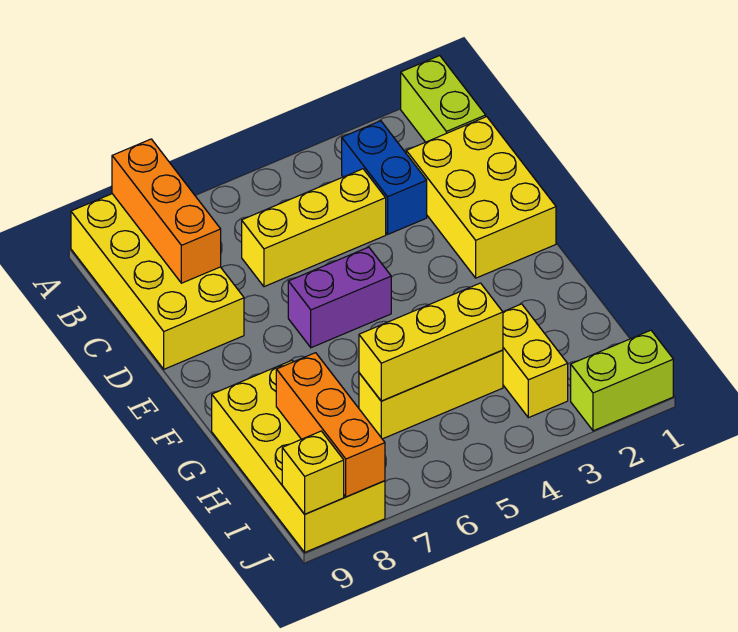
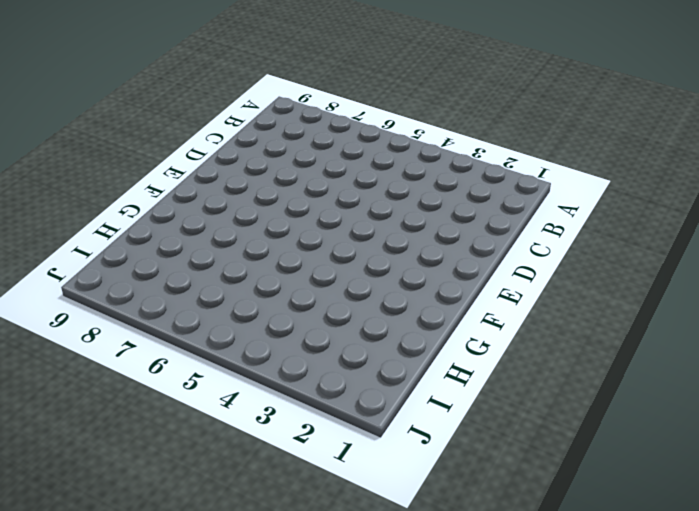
none -> lime 1x2 brick [401,56,486,142]
none -> yellow 2x4 brick [71,194,244,369]
none -> blue 1x2 brick [342,121,427,234]

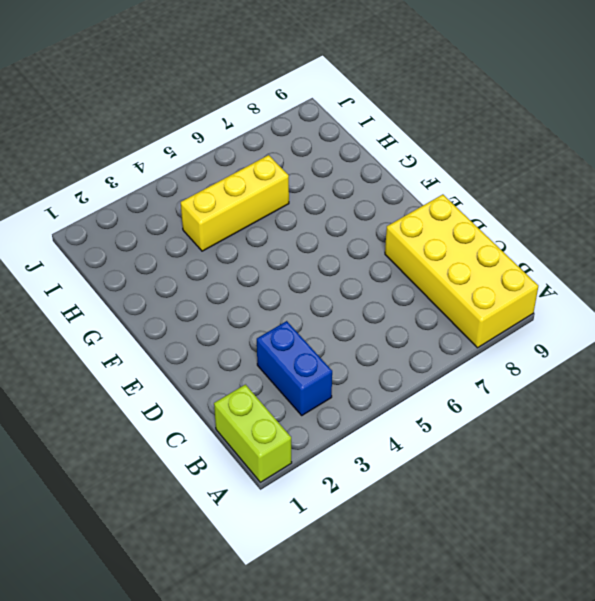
none -> yellow 2x3 brick [406,117,556,278]
none -> yellow 1x3 brick [242,169,386,287]
none -> purple 1x2 brick [288,247,391,348]

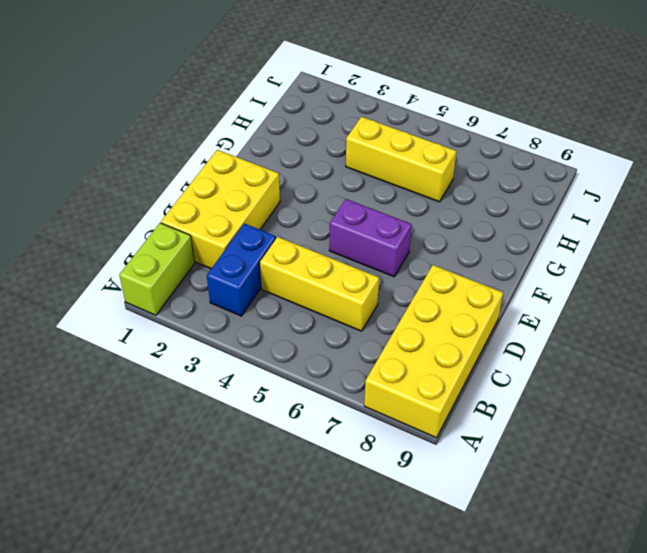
none -> yellow 2x4 brick [212,361,385,552]
none -> yellow 1x2 brick [503,304,568,418]
none -> lime 1x2 brick [571,330,673,431]

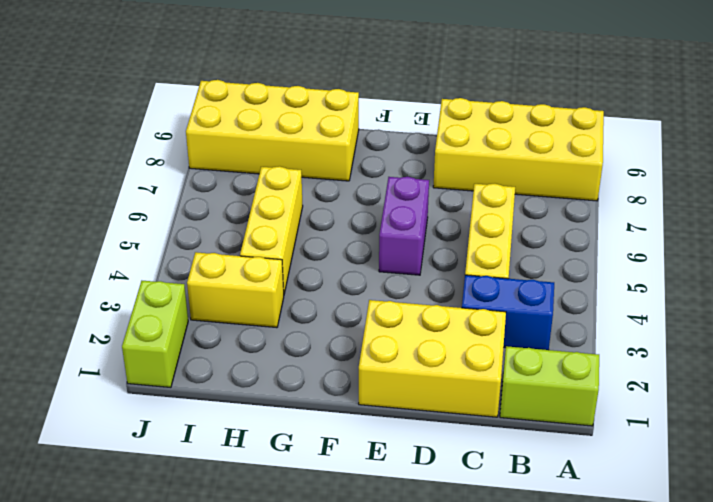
none -> orange 1x3 brick [112,139,221,283]
none -> yellow 1x3 brick [359,283,503,401]
none -> orange 1x3 brick [276,353,385,497]

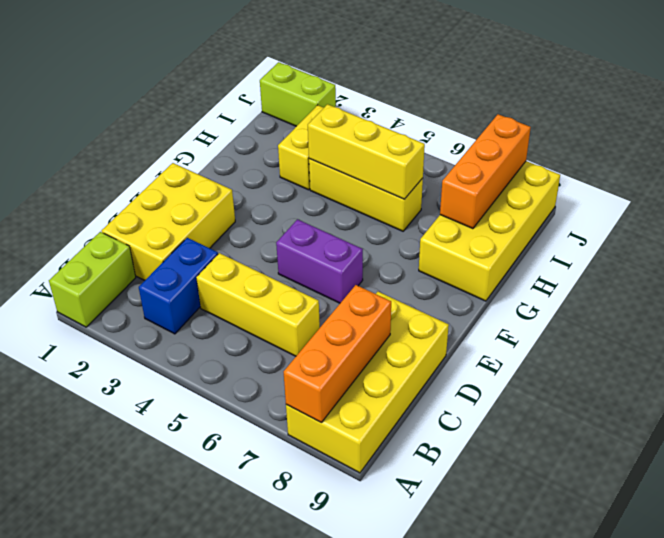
none -> yellow 1x1 brick [282,431,344,514]

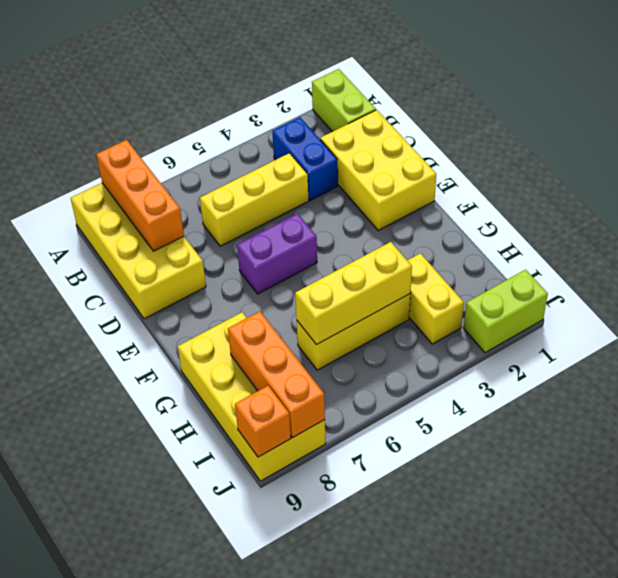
orange 1x1 brick [235,386,291,457] -> yellow 1x1 brick [282,431,344,514]

